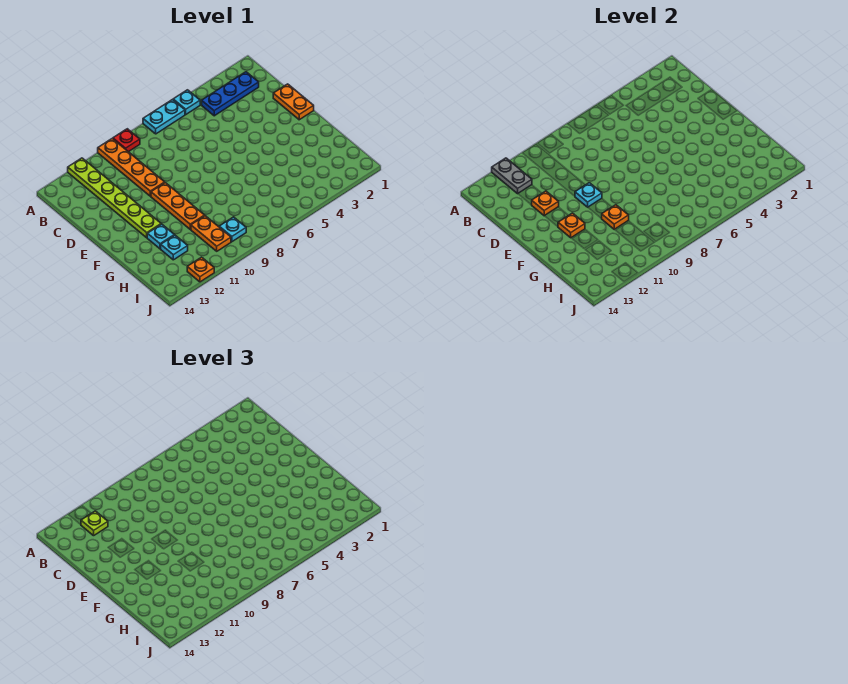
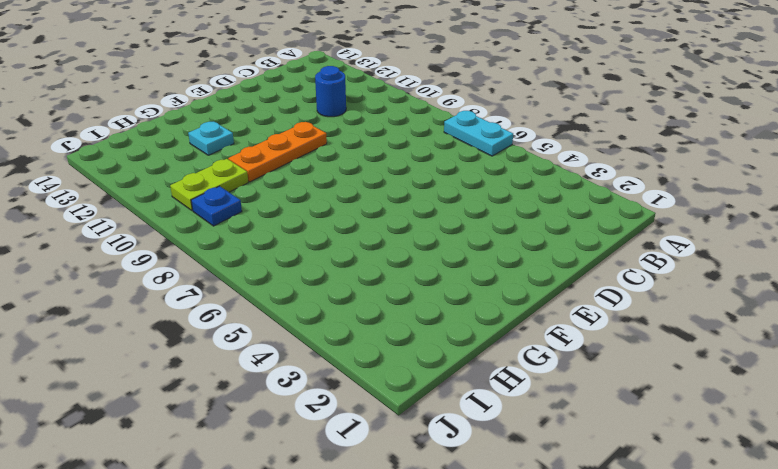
blue 1x1 round brick [315,66,346,117] -> none
lime 1x2 plate [170,159,248,210] -> orange 1x2 plate [191,216,231,251]
blue 1x1 plate [191,186,242,226] -> cyan 1x1 plate [219,217,246,242]
none -> cyan 1x1 plate [173,90,200,114]
none -> red 1x1 plate [113,129,140,152]
none -> orange 1x4 plate [98,139,165,196]

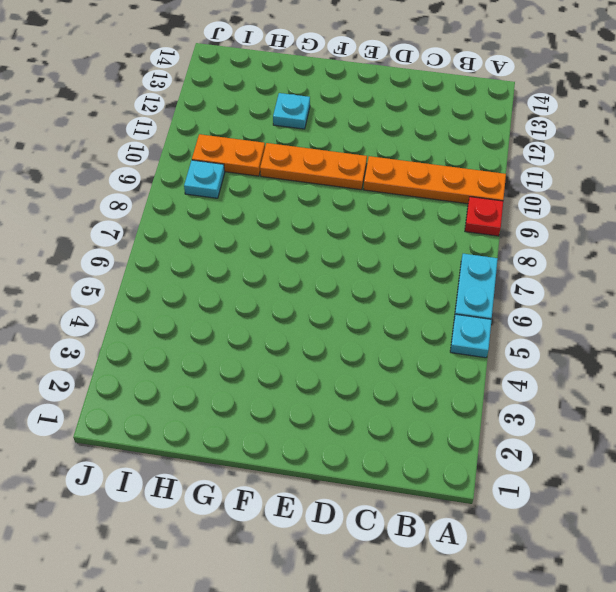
none -> lime 1x6 plate [68,158,161,238]
none -> blue 1x3 plate [202,72,259,116]
none -> orange 1x2 plate [273,84,314,120]

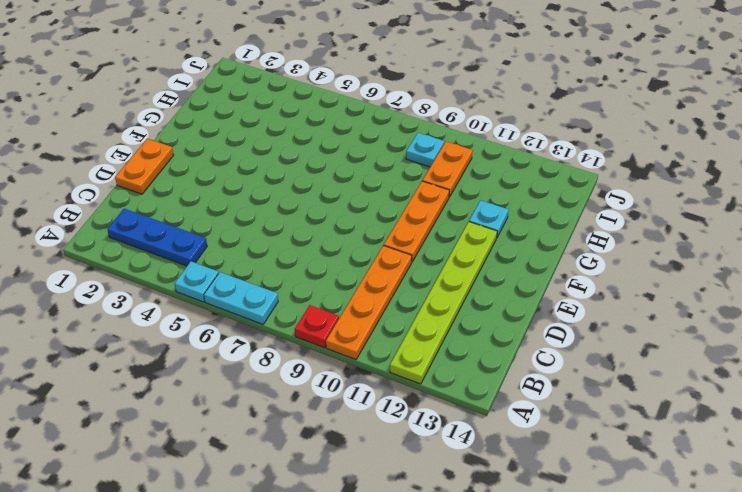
none -> cyan 1x1 plate [161,235,188,260]
none -> orange 1x1 plate [187,257,214,282]
none -> grey 1x2 plate [492,158,532,194]

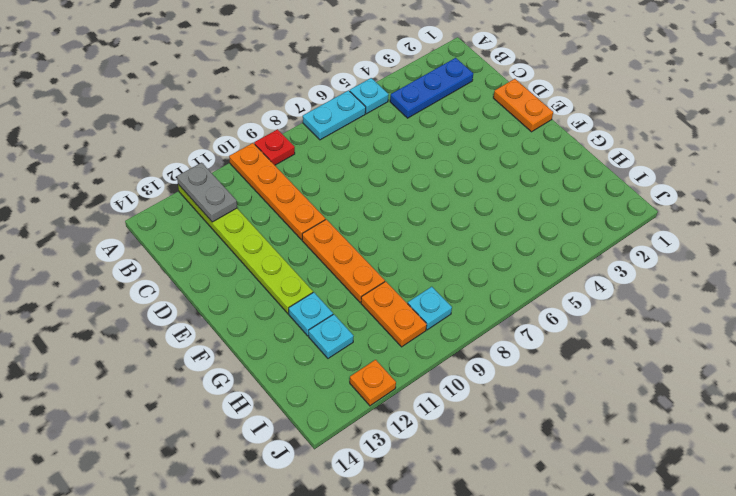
none -> orange 1x1 plate [532,191,559,216]
none -> cyan 1x1 plate [575,183,602,207]
none -> orange 1x1 plate [558,213,585,238]

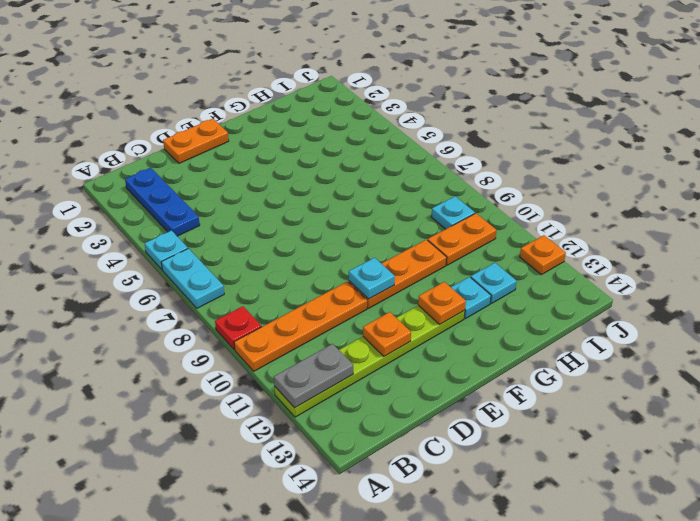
none -> orange 1x1 plate [602,205,629,229]
none -> lime 1x1 plate [81,511,108,536]

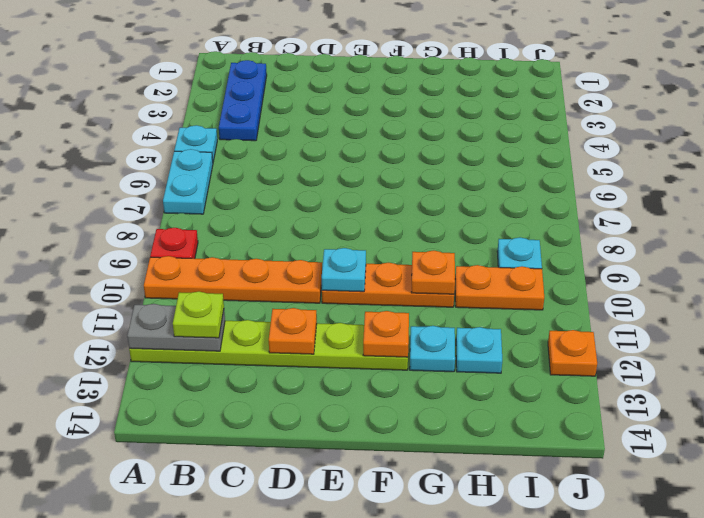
none -> orange 1x2 plate [273,84,314,120]

